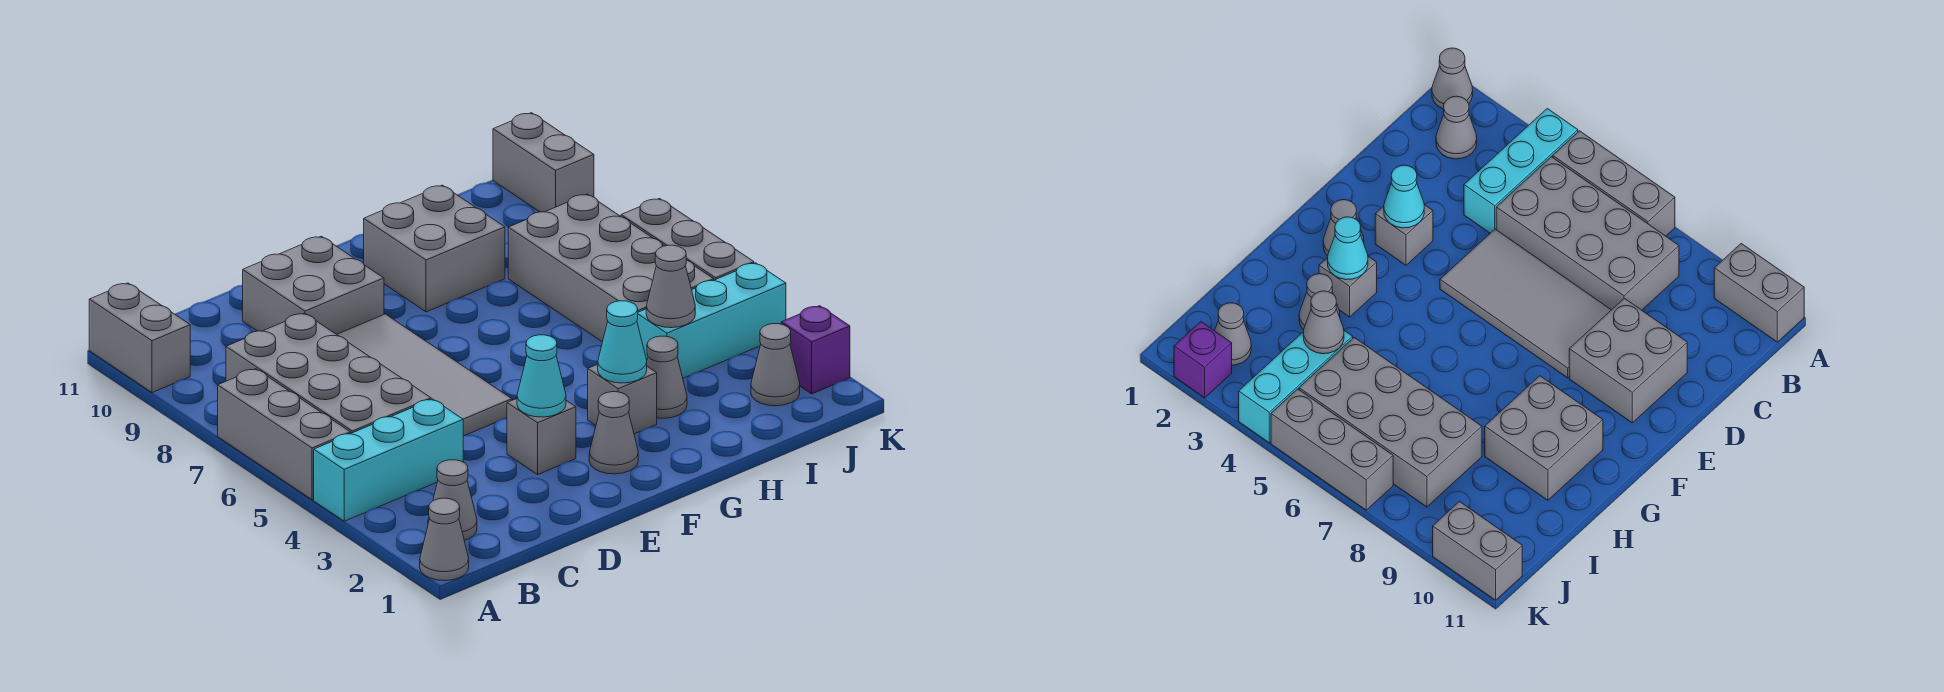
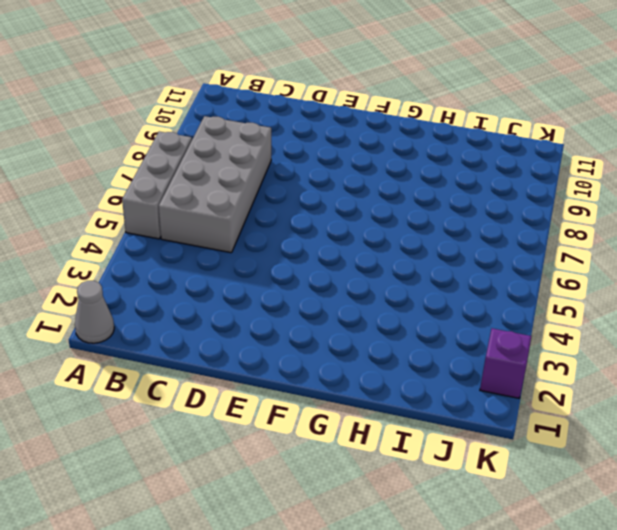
none -> cyan 1x3 brick [314,399,463,521]
none -> grey 1x2 brick [89,283,190,393]
none -> grey 1x1 cone [428,460,477,540]

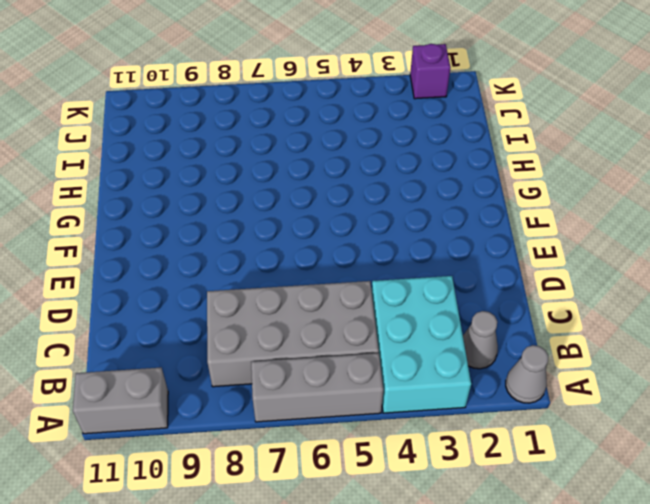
cyan 2x3 brick [372,276,471,413] -> cyan 1x3 brick [314,399,463,521]
none -> grey 2x4 tile [337,314,512,436]
none -> grey 2x2 brick [243,236,384,334]
none -> grey 1x1 brick [507,399,576,475]

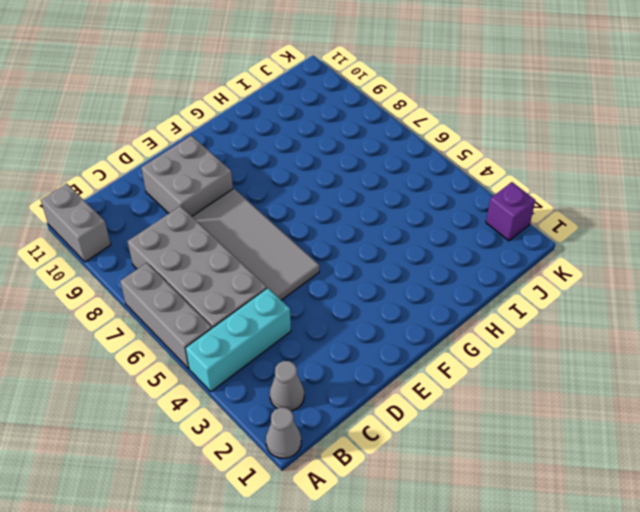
none -> grey 1x1 brick [507,399,576,475]
none -> grey 1x1 cone [589,392,638,474]
none -> grey 1x1 brick [588,364,657,434]

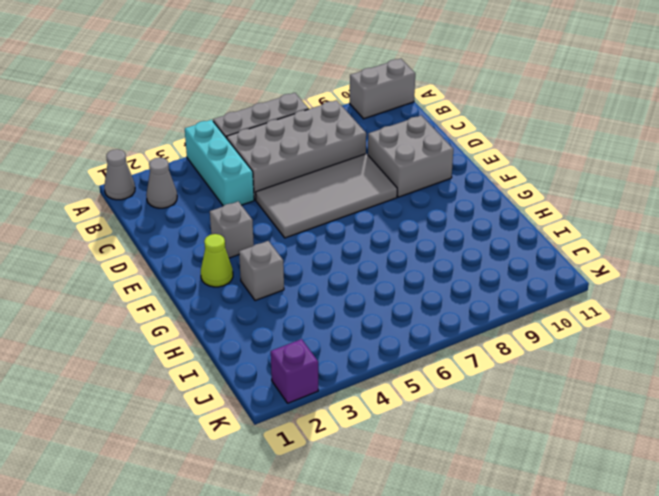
lime 1x1 cone [201,234,233,287] -> grey 1x1 cone [589,392,638,474]
none -> grey 2x2 brick [364,185,505,312]
none -> grey 1x1 cone [647,336,687,418]
none -> cyan 1x3 brick [637,263,786,378]

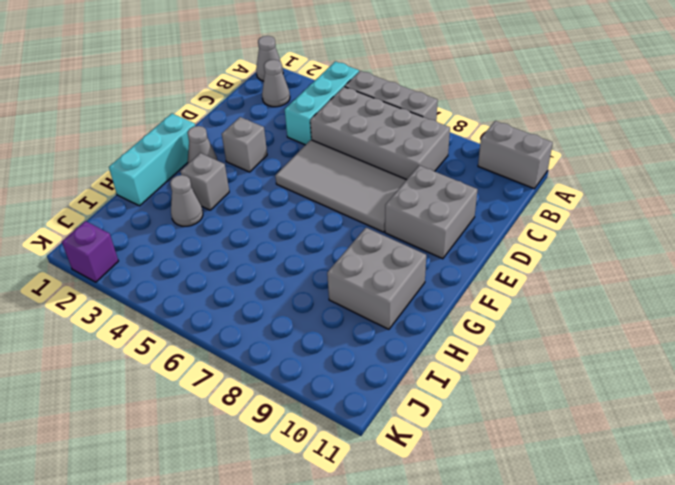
cyan 1x3 brick [109,114,195,206] -> cyan 1x3 brick moved to [637,263,786,378]
none -> grey 2x4 brick [508,194,714,342]
none -> grey 1x1 cone [751,324,800,406]
none -> grey 1x3 brick [621,199,754,280]

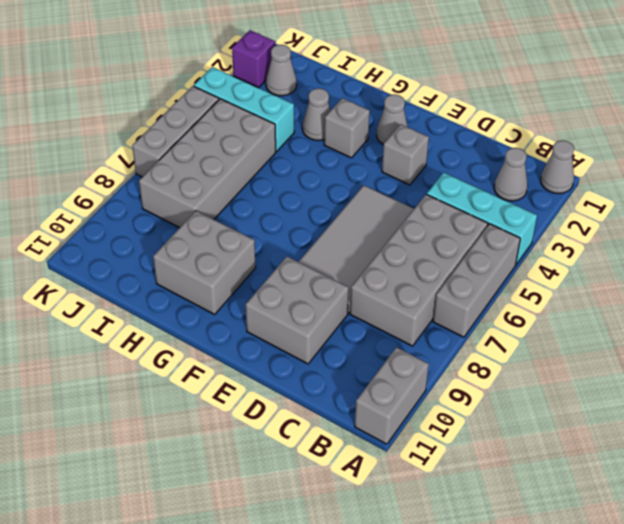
none -> grey 1x2 brick [493,113,594,212]
none -> cyan 1x1 cone [517,335,566,417]
none -> cyan 1x1 cone [598,301,647,383]

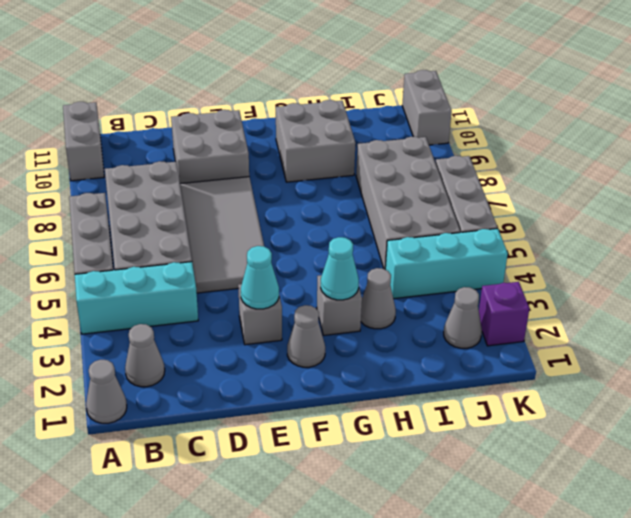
none -> grey 1x1 cone [646,245,695,328]

